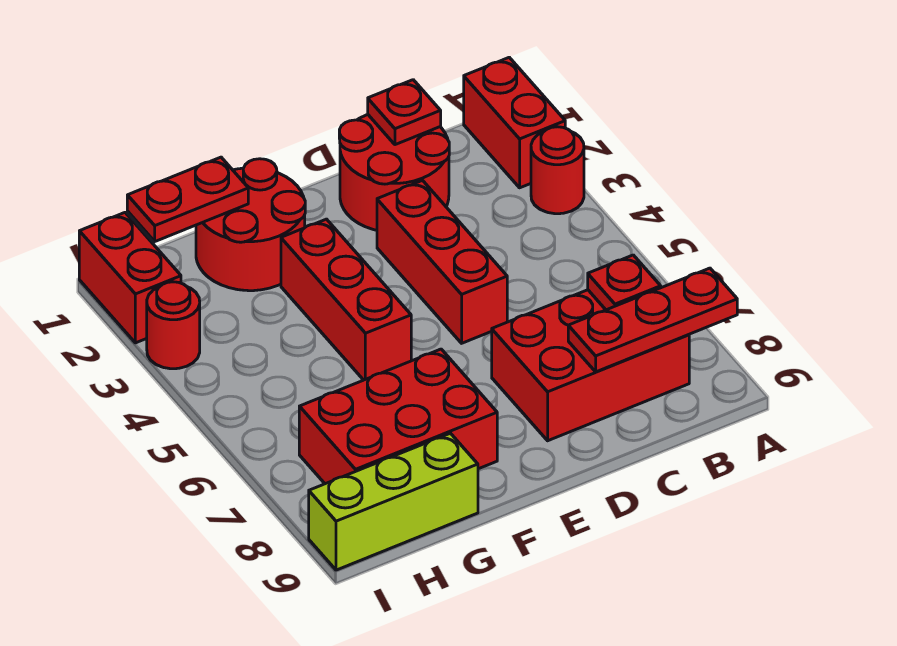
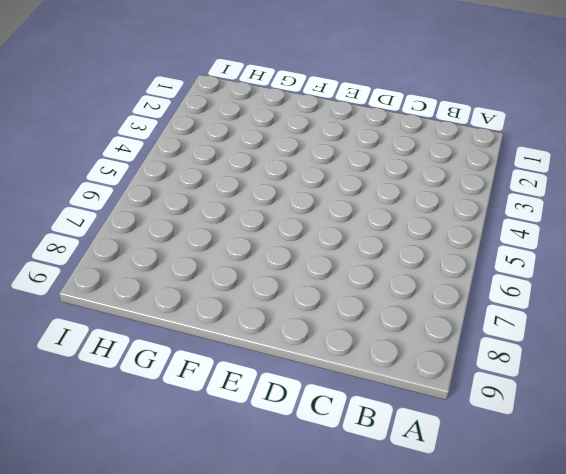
none -> red 1x2 brick [464,57,565,188]
none -> red 1x1 round brick [531,127,584,214]
none -> red 2x3 brick [492,290,689,441]

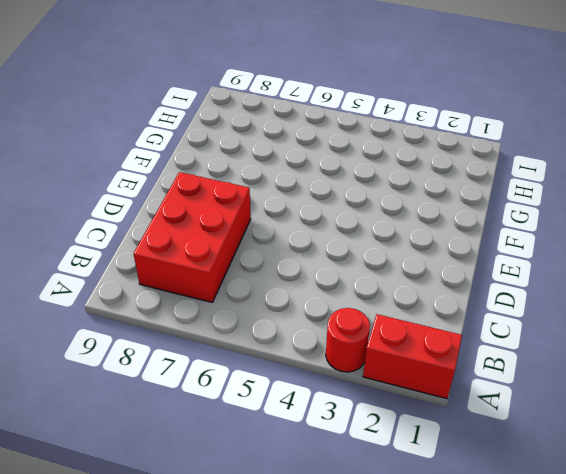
none -> red 2x2 round brick [339,115,449,230]
none -> red 1x3 brick [377,181,507,343]
none -> red 2x2 round brick [196,159,305,291]

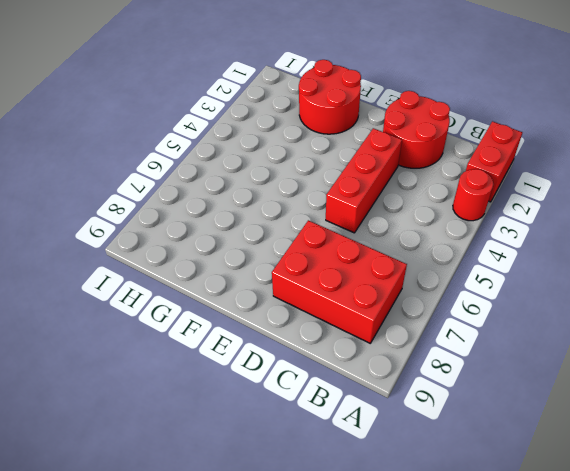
none -> red 1x3 brick [281,219,411,380]
none -> red 2x3 brick [299,349,497,484]
none -> lime 1x3 brick [309,433,478,570]

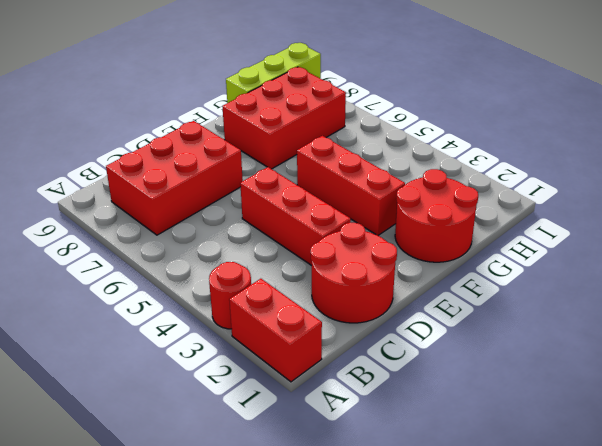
none -> red 1x2 brick [79,213,181,343]
none -> red 1x1 round brick [147,282,200,369]
none -> red 1x3 plate [568,268,737,372]

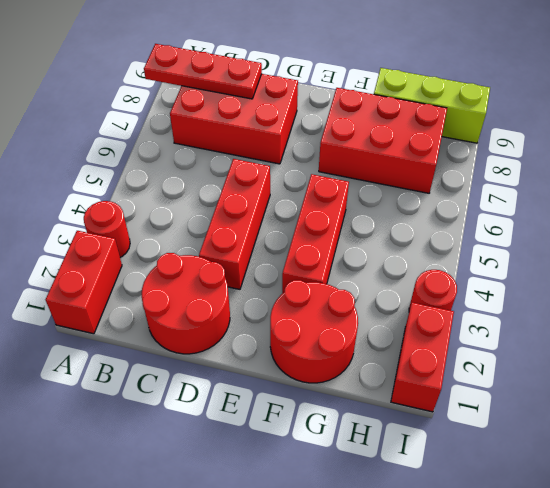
none -> red 1x1 plate [588,255,661,310]
none -> red 1x1 plate [368,80,441,145]
none -> red 1x2 plate [127,157,248,241]

